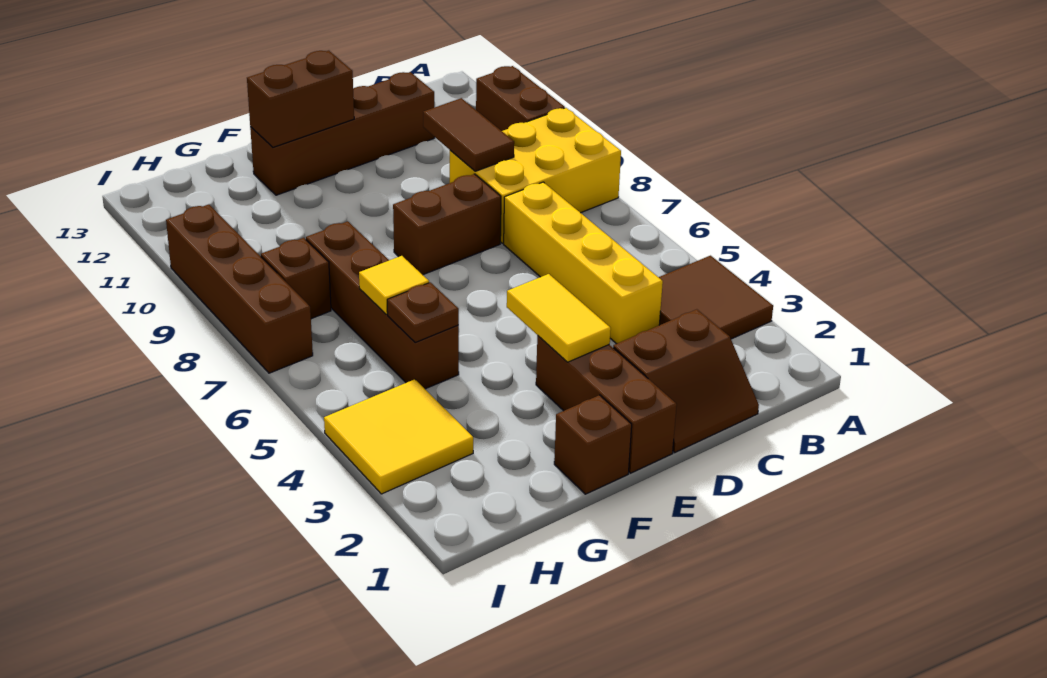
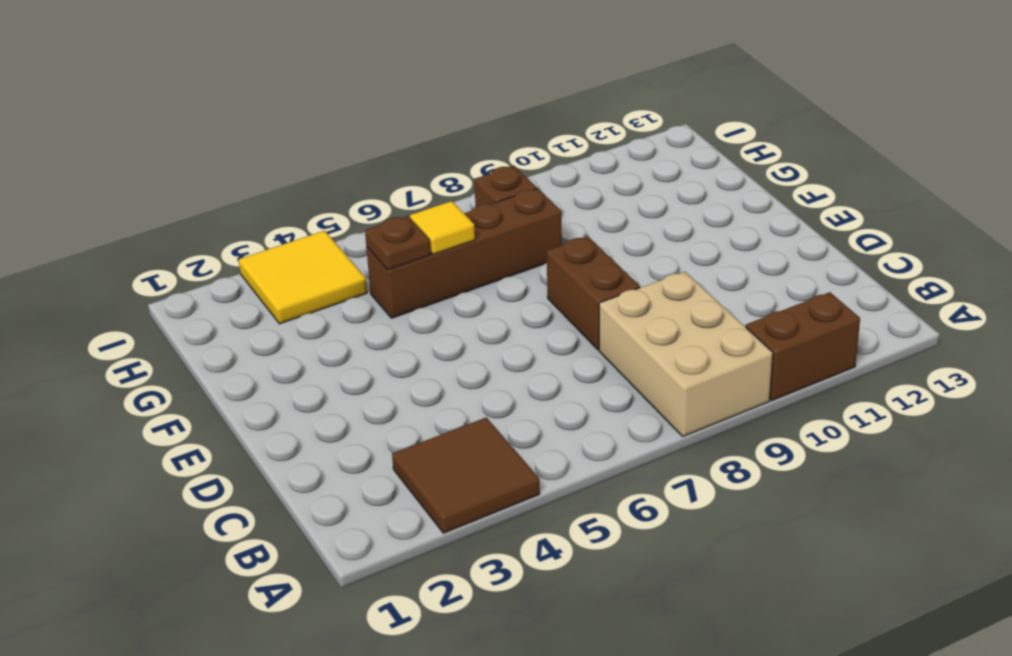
tan 2x3 brick [599,272,773,436] -> yellow 2x3 brick [450,108,621,243]
none -> brown 2x2 slope [613,309,759,452]
none -> yellow 1x4 brick [504,182,663,344]
none -> brown 1x4 brick [250,72,435,195]

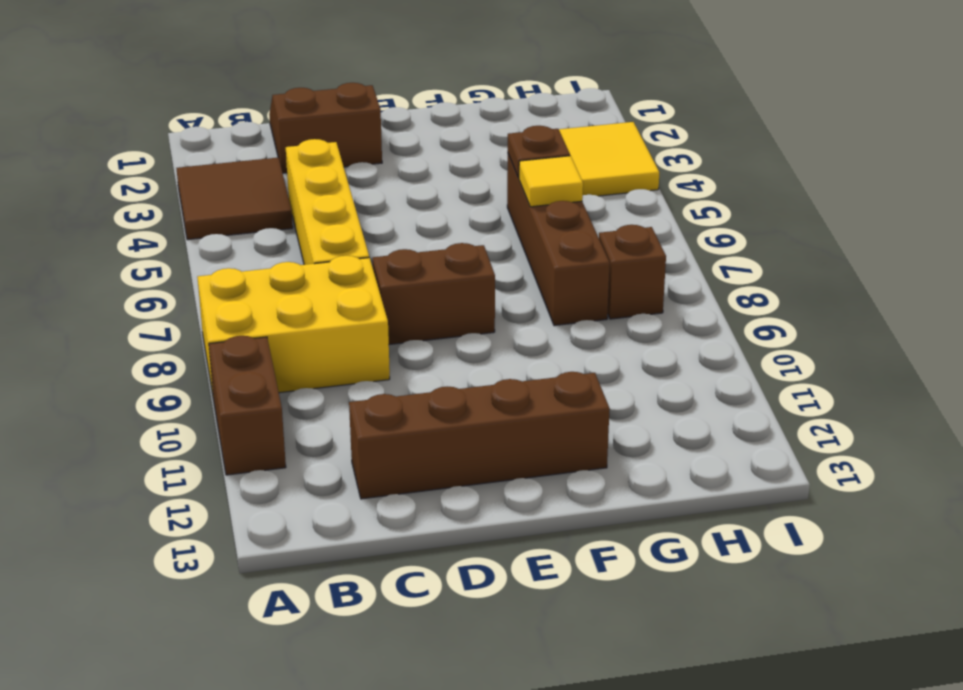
none -> brown 1x3 brick [536,336,677,473]
none -> brown 1x1 brick [554,395,632,494]
none -> brown 1x4 brick [166,204,313,373]

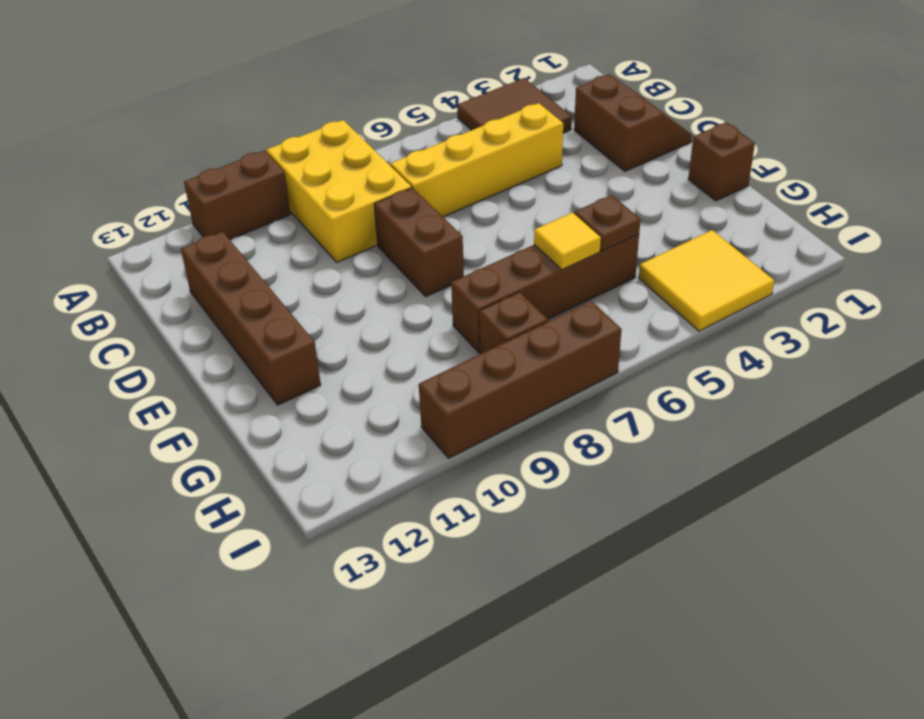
none -> brown 1x3 brick [536,336,677,473]
none -> brown 1x2 tile [423,98,514,171]
none -> yellow 1x2 tile [507,274,611,362]

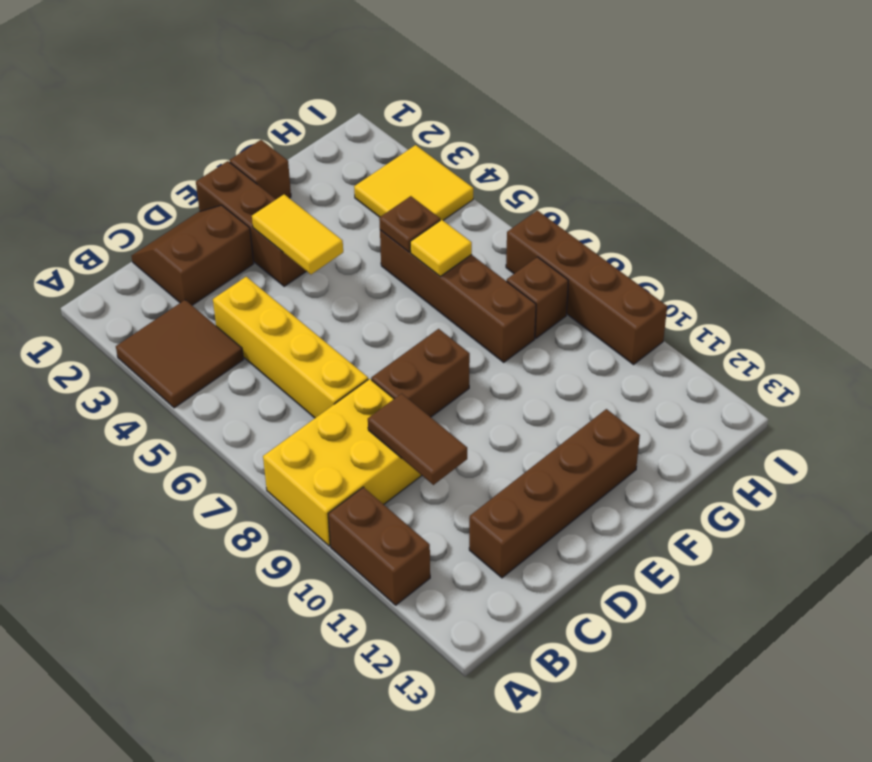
none -> brown 1x2 brick [247,51,354,147]

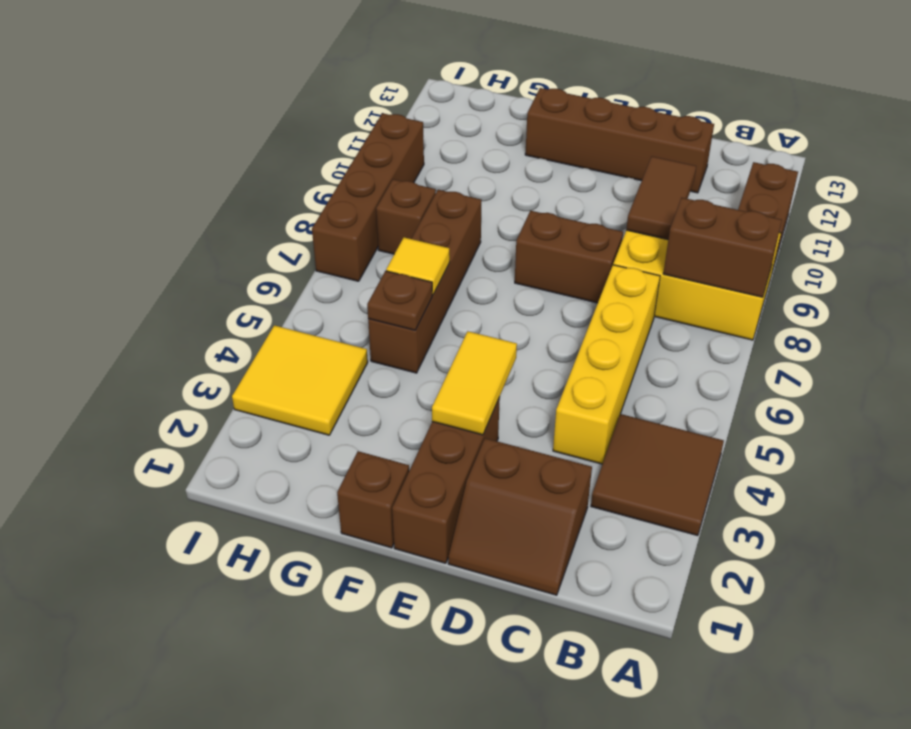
brown 1x2 brick [663,198,782,297] -> brown 1x2 brick moved to [247,51,354,147]

